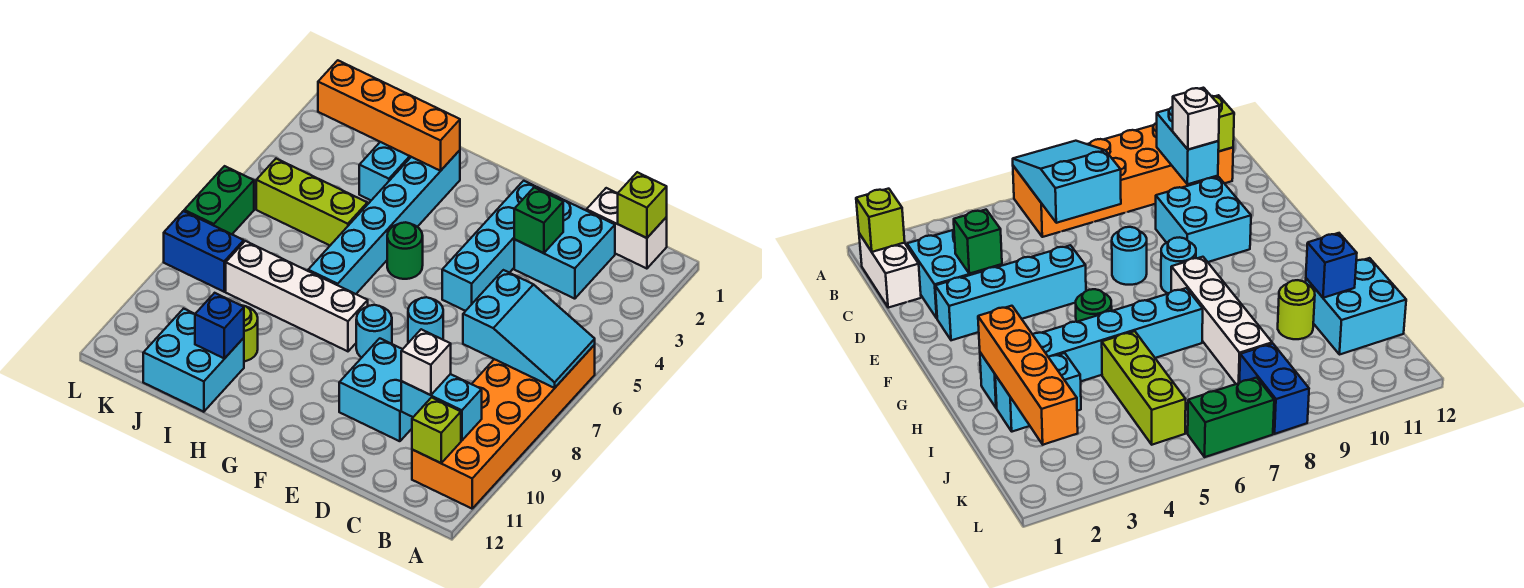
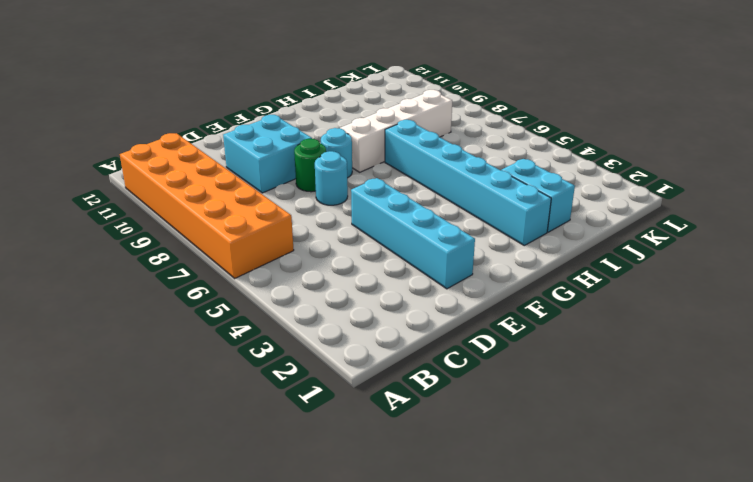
green 1x1 round brick [294,139,326,192] -> green 1x1 round brick moved to [387,222,423,279]
none -> white 1x2 brick [587,188,667,269]
none -> cyan 2x2 brick [514,196,615,299]
none -> lime 1x3 brick [256,159,367,245]

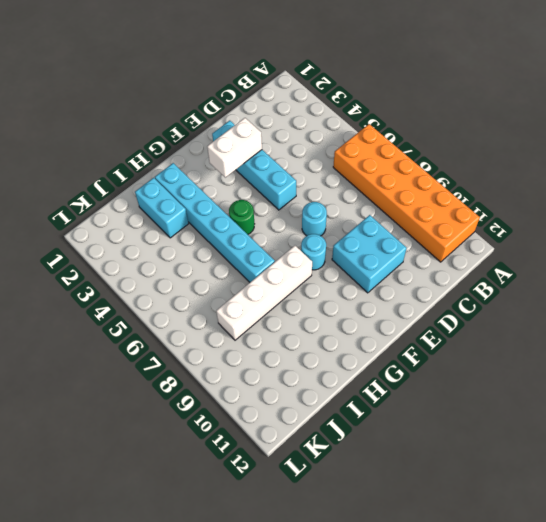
white 1x2 brick [207,118,262,178] -> white 1x2 brick moved to [587,188,667,269]
none -> cyan 2x2 brick [514,196,615,299]
none -> lime 1x3 brick [256,159,367,245]
none -> lime 1x1 round brick [241,305,258,361]

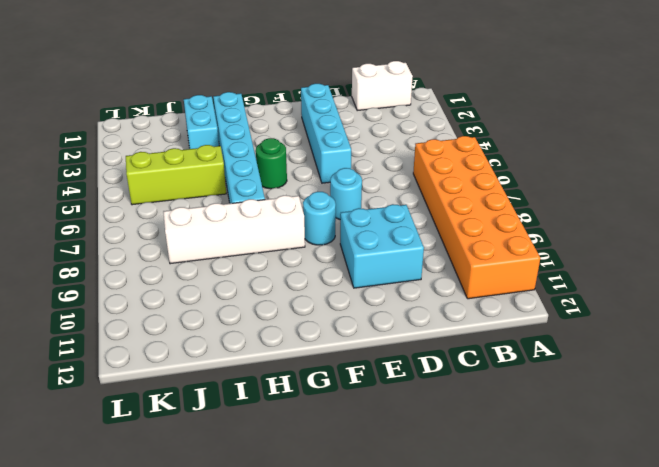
none -> cyan 2x2 brick [514,196,615,299]
none -> lime 1x1 round brick [241,305,258,361]
none -> cyan 2x2 brick [143,309,244,412]

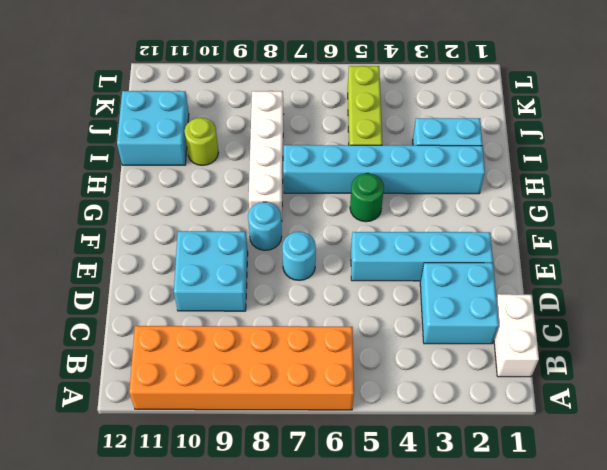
none -> blue 1x2 brick [164,211,244,292]
none -> green 1x2 brick [184,166,254,234]
none -> cyan 2x3 slope [463,270,595,388]

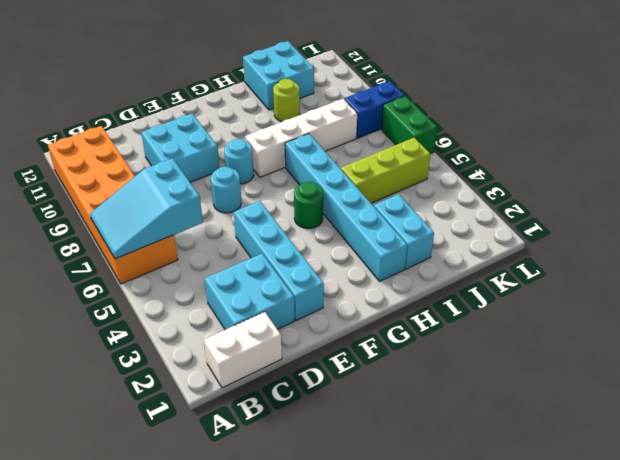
none -> lime 1x1 brick [618,172,667,238]
none -> cyan 1x2 brick [401,374,482,441]
none -> lime 1x1 brick [412,398,461,463]

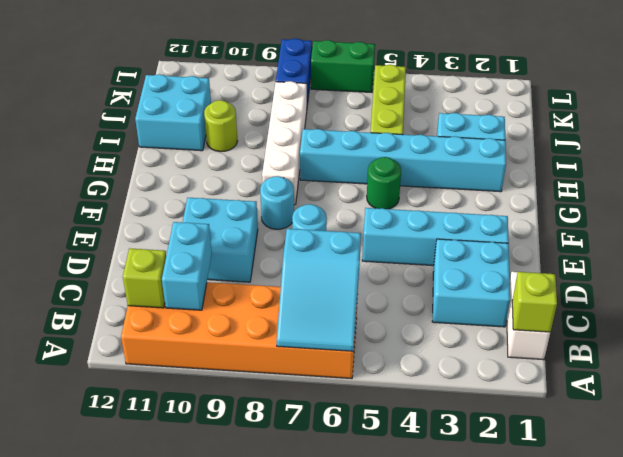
none -> green 1x1 brick [514,188,563,253]
none -> orange 1x4 brick [318,60,460,171]
none -> blue 1x1 brick [195,293,244,359]

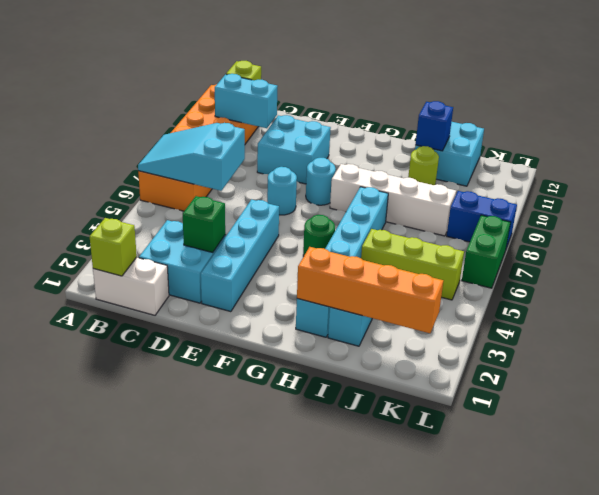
none -> white 1x1 brick [401,329,451,395]

